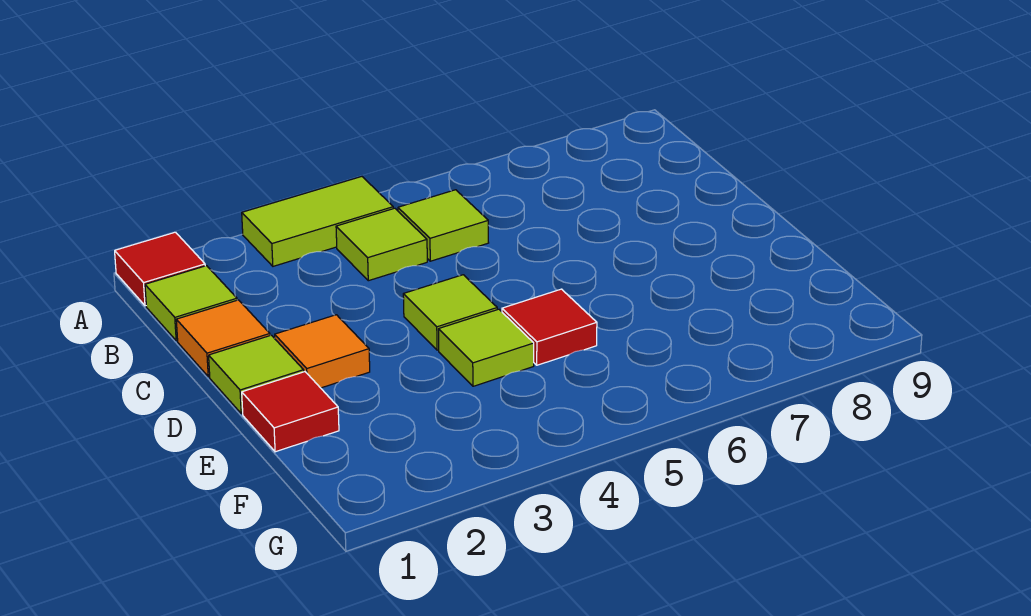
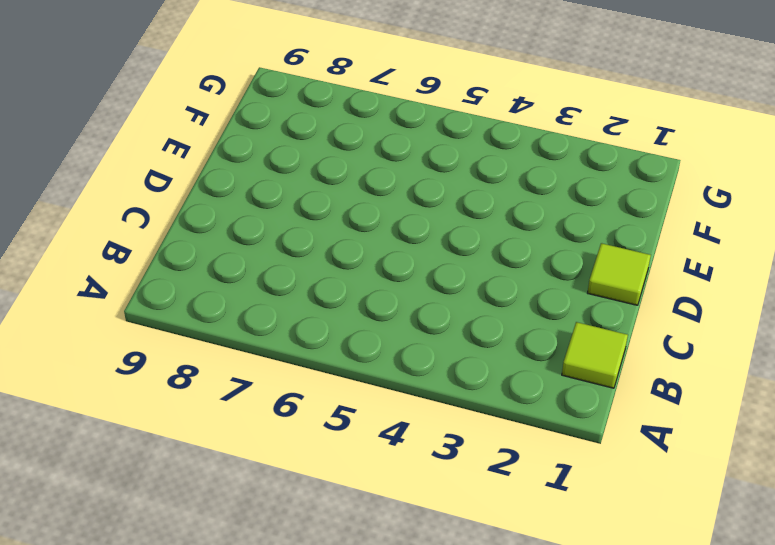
none -> red 1x1 tile [115,232,205,306]
none -> lime 1x2 tile [242,177,393,266]
none -> lime 1x1 tile [336,208,427,281]

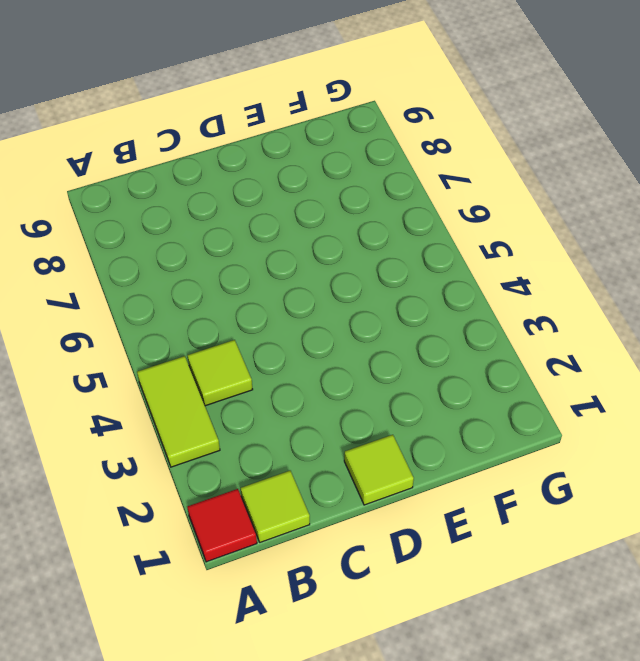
none -> lime 1x1 tile [398,190,489,261]
none -> orange 1x1 tile [176,300,270,377]
none -> orange 1x1 tile [275,315,370,388]

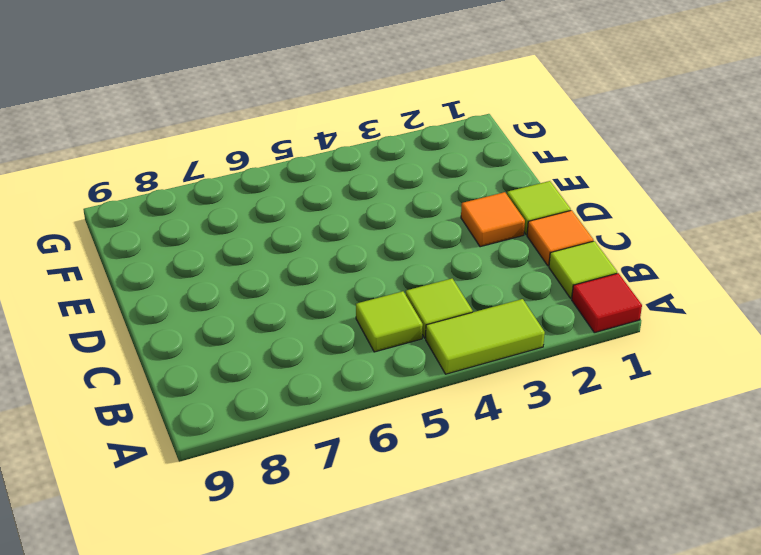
none -> lime 1x1 tile [403,275,497,350]
none -> red 1x1 tile [242,372,339,452]
none -> lime 1x1 tile [439,309,534,386]

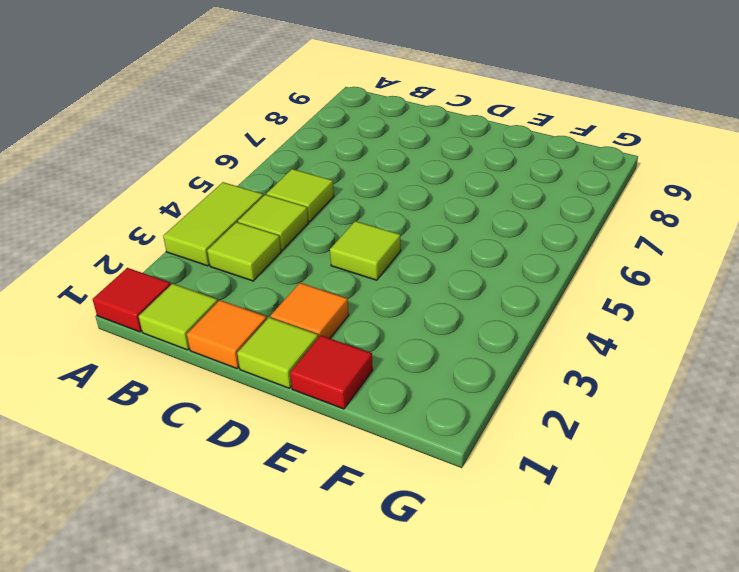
lime 1x1 tile [207,222,281,281] -> lime 1x1 tile moved to [439,309,534,386]
none -> red 1x1 tile [502,289,597,365]

